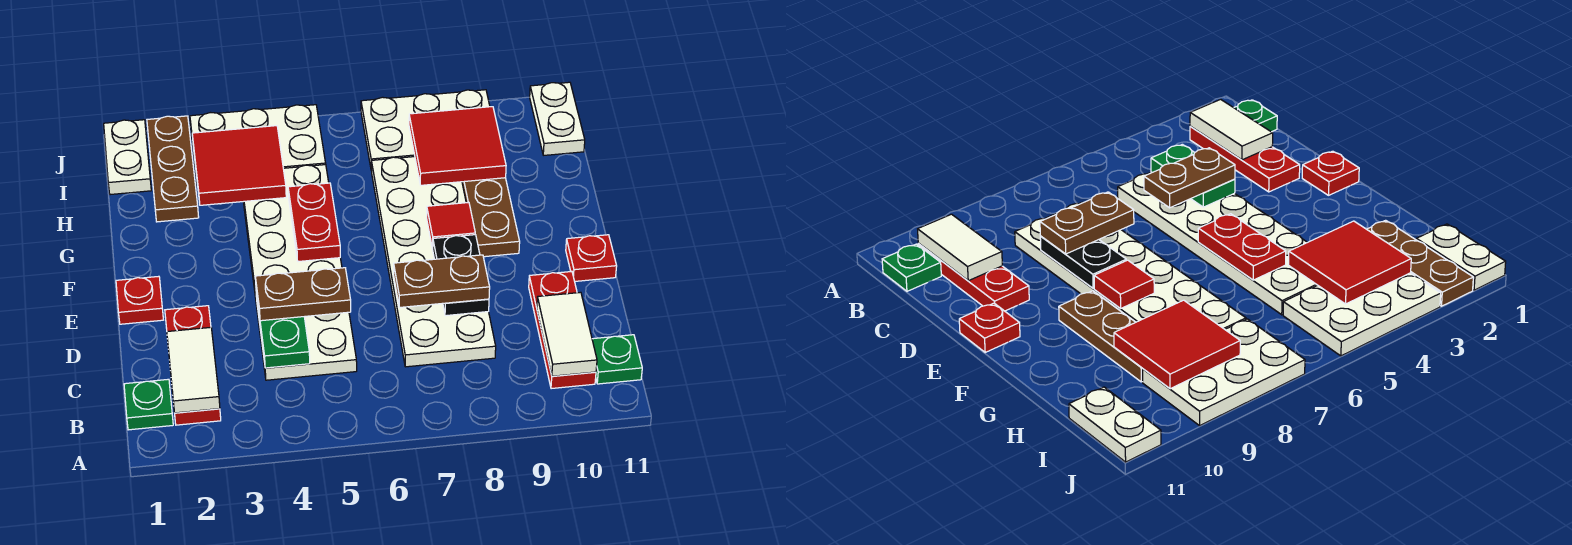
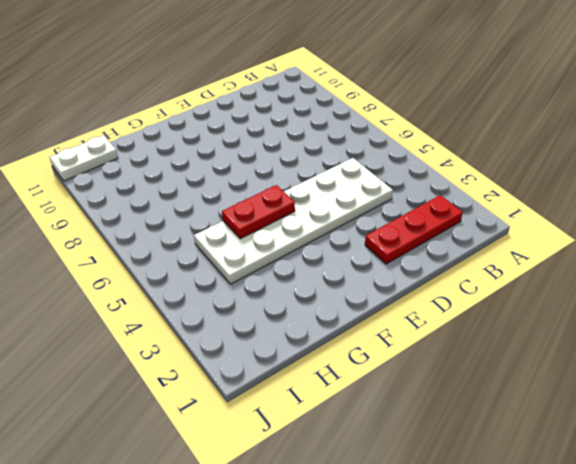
none -> green 1x1 plate [124,379,173,430]
none -> red 1x3 plate [529,272,596,389]
none -> green 1x1 plate [592,335,642,384]

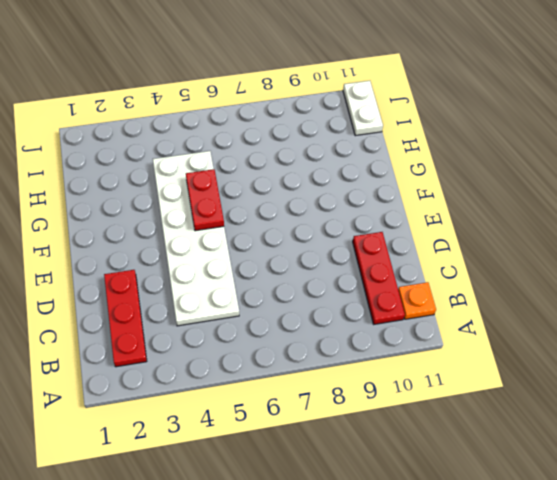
orange 1x1 plate [398,282,436,319] -> green 1x1 plate [592,335,642,384]
none -> green 1x1 plate [124,379,173,430]
none -> white 2x6 plate [371,157,496,367]
none -> red 1x1 plate [116,276,163,324]

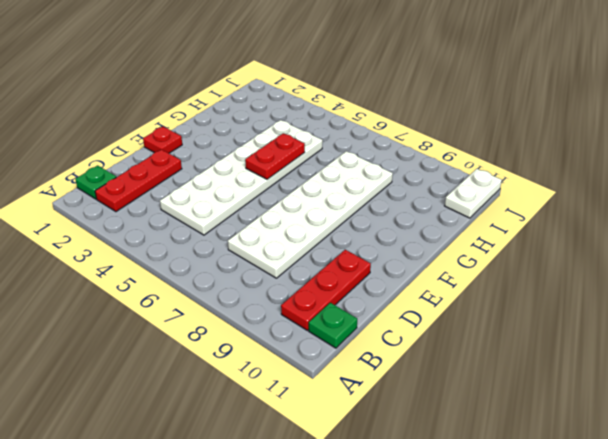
none -> red 1x1 plate [566,235,617,281]
none -> brown 1x3 plate [462,178,520,257]
none -> brown 1x3 plate [147,116,199,222]

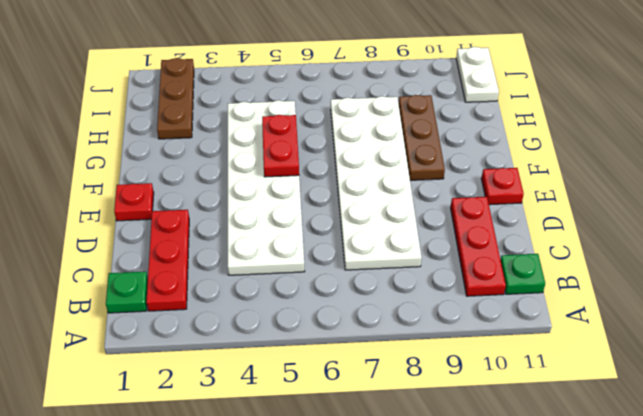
none -> white 1x2 plate [104,120,151,195]
none -> white 2x3 plate [190,105,326,186]
none -> white 2x3 plate [361,90,490,171]

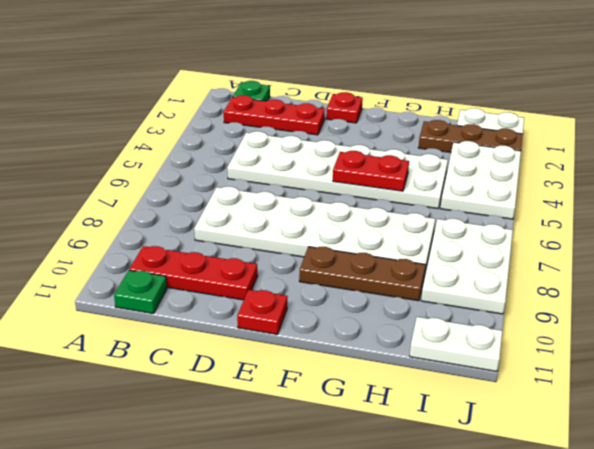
none -> white 1x2 tile [167,327,220,413]
none -> white 1x2 tile [537,292,597,376]
none -> green 1x2 plate [256,293,310,368]

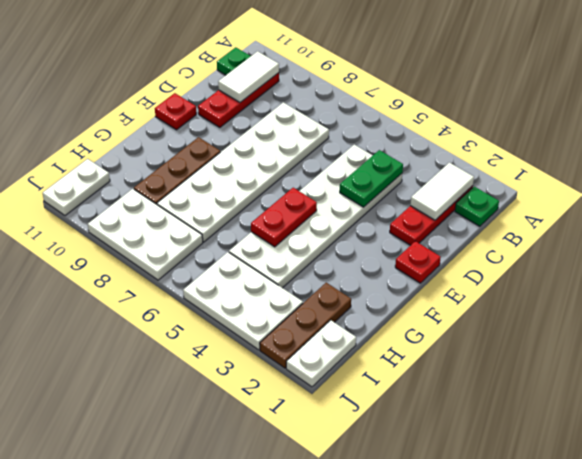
none -> black 1x2 plate [433,235,489,316]
none -> red 1x1 tile [427,202,475,249]
none -> red 2x2 tile [192,126,286,205]

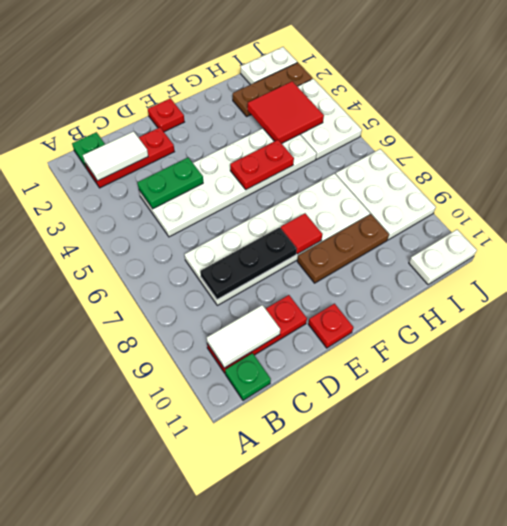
black 1x3 plate [200,227,297,300] -> black 1x2 plate [433,235,489,316]
none -> red 2x2 tile [409,107,506,185]
none -> brown 1x2 plate [255,268,351,321]
none -> brown 1x2 plate [394,255,490,307]

